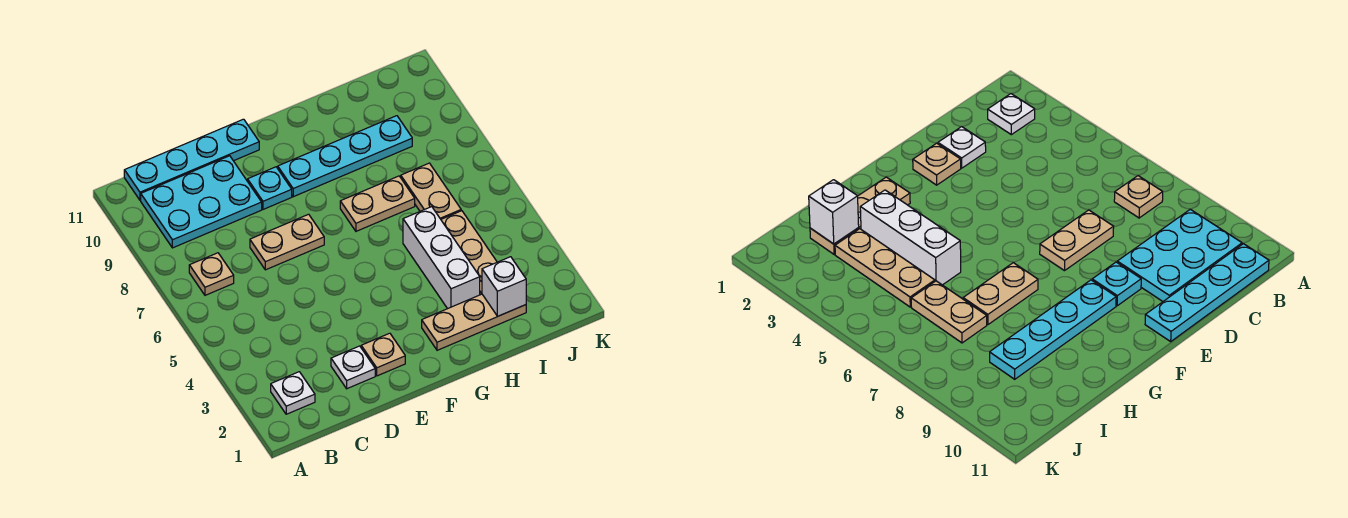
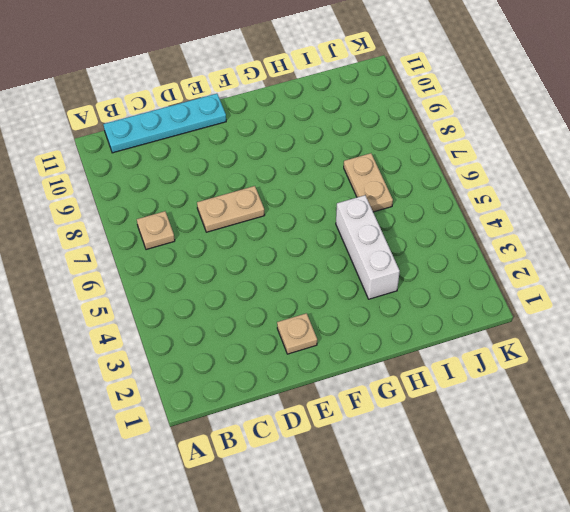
none -> white 1x1 plate [271,372,315,414]
none -> cyan 2x3 plate [141,156,262,248]
none -> white 1x1 plate [331,346,375,389]

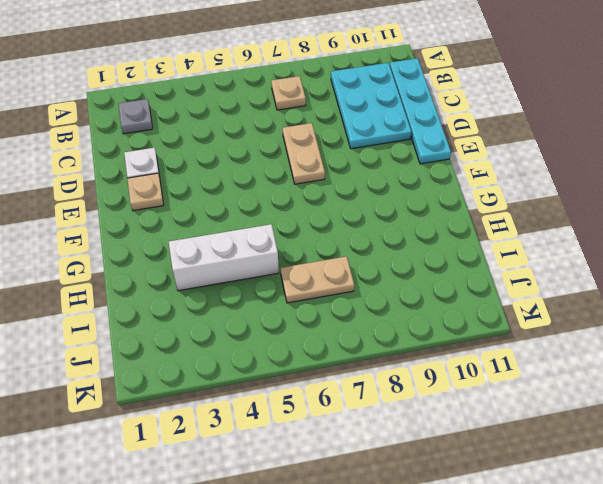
grey 1x1 plate [118,99,153,134] -> white 1x1 plate [271,372,315,414]
none -> cyan 1x1 plate [248,167,292,209]
none -> cyan 1x4 plate [278,116,412,197]
none -> tan 1x3 plate [422,294,526,350]

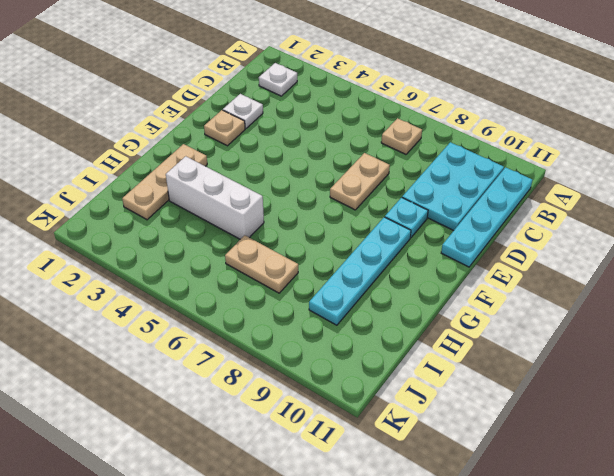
none -> tan 1x2 plate [340,176,415,231]
none -> tan 1x3 plate [441,211,497,295]
none -> white 1x1 brick [482,257,526,316]

